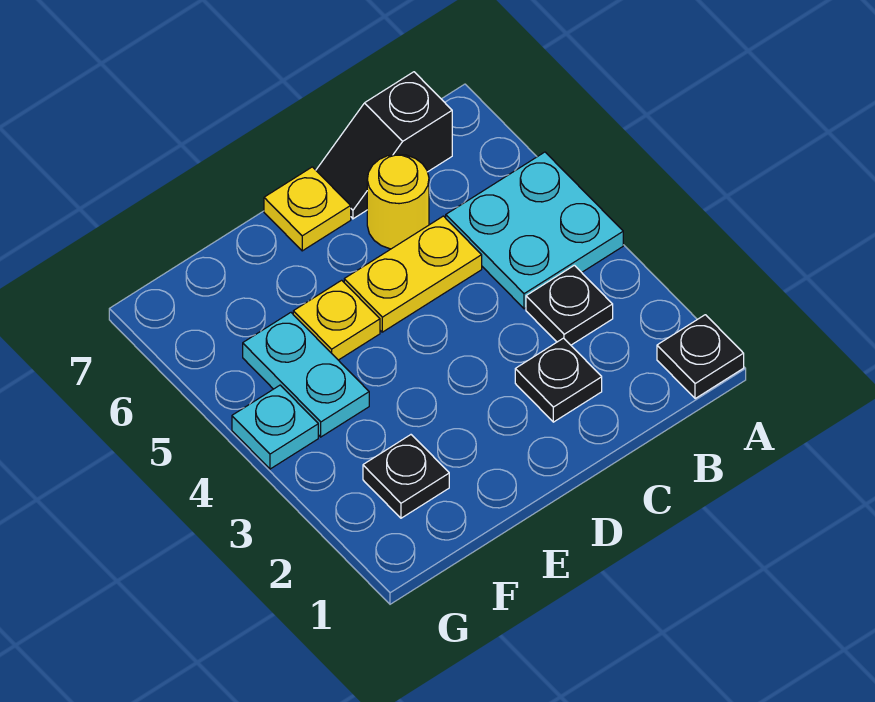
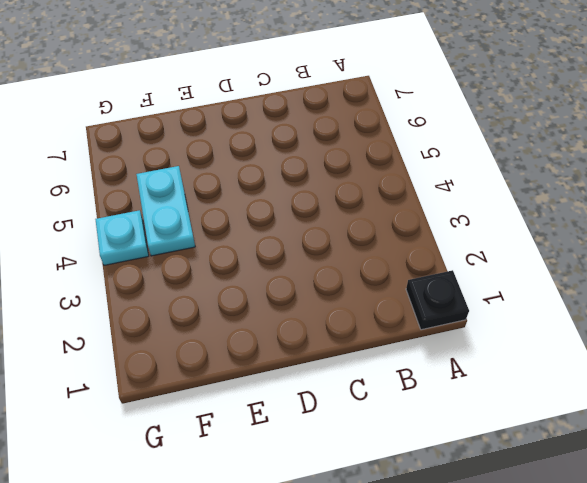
none -> cyan 2x2 plate [446,152,623,309]
none -> black 1x1 plate [526,265,613,345]
none -> black 1x2 slope [316,72,452,219]

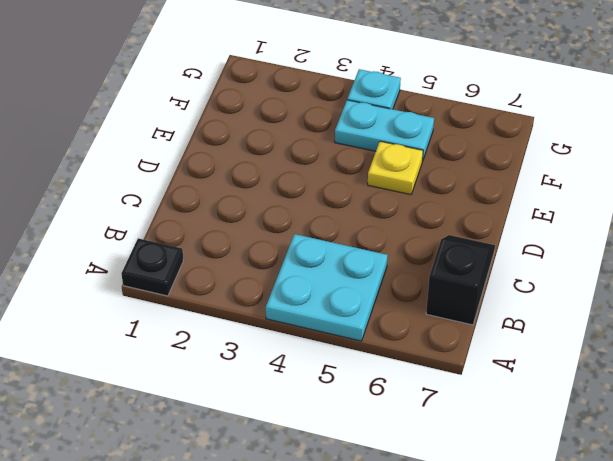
none -> black 1x1 plate [526,265,613,345]
none -> black 1x1 plate [515,338,602,422]
none -> yellow 1x2 plate [344,216,482,332]

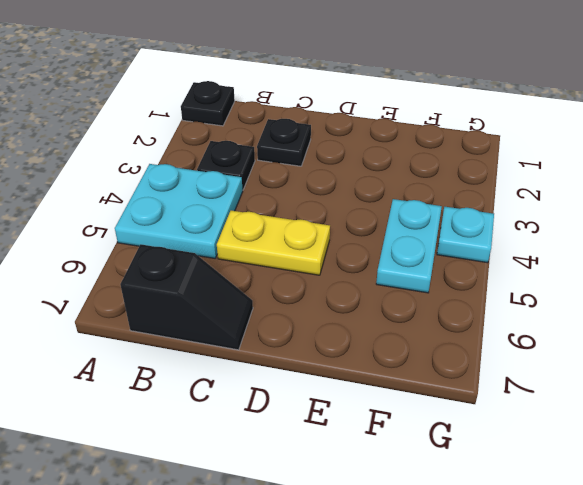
none -> yellow 1x1 round brick [367,154,429,249]
none -> yellow 1x1 plate [264,167,351,251]
none -> yellow 1x1 plate [293,280,380,360]

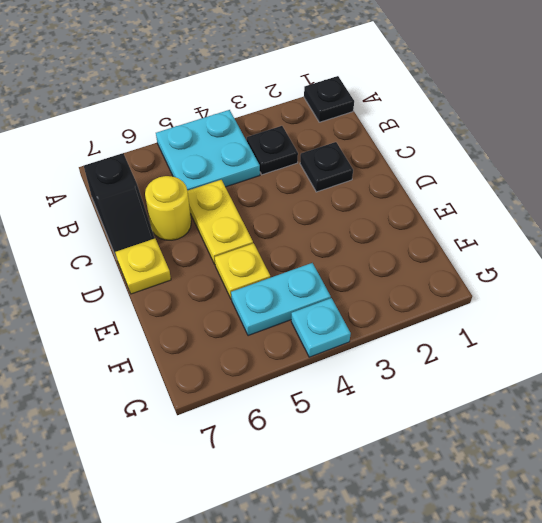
none -> black 1x1 plate [363,435,449,518]

